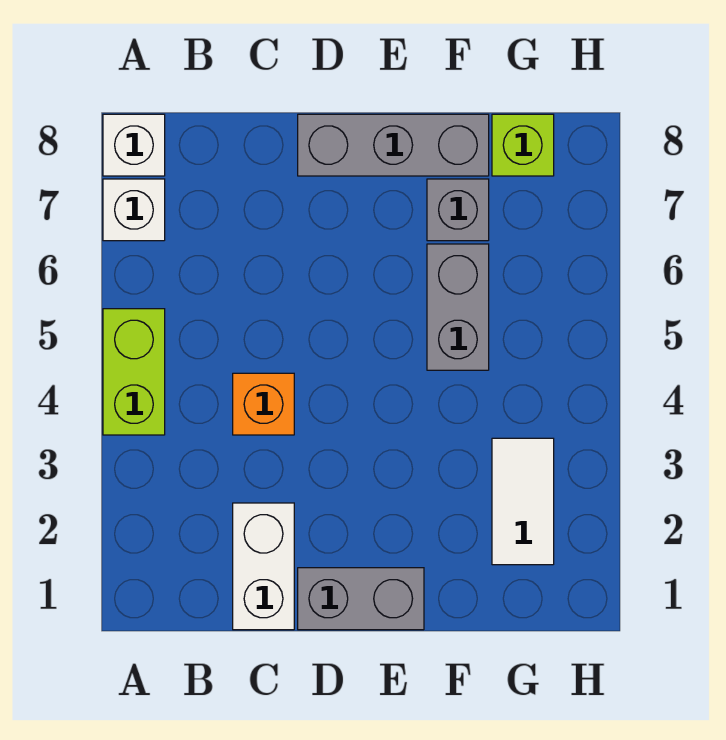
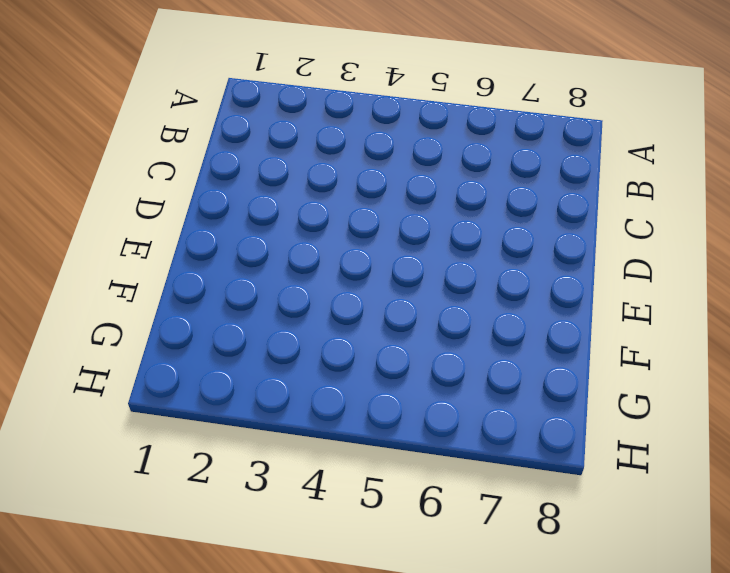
none -> lime 1x2 brick [103,309,165,435]
none -> white 1x1 brick [103,179,165,241]

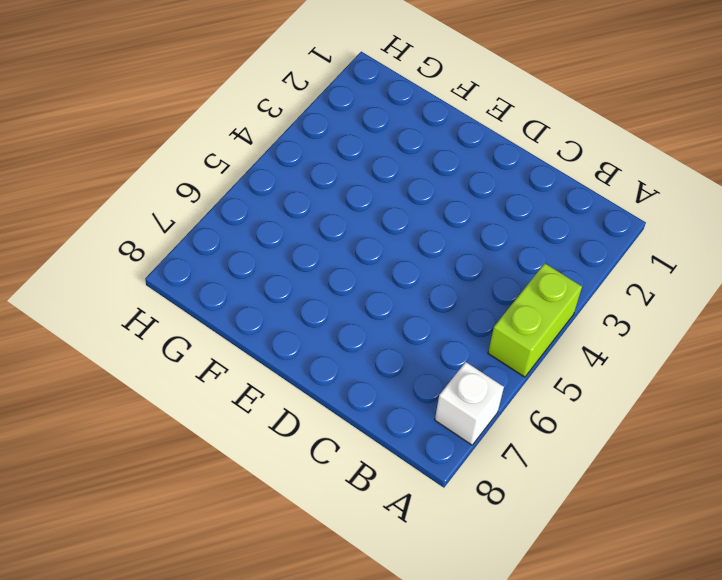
none -> white 1x1 brick [103,114,165,176]
none -> white 1x2 brick [233,503,294,630]

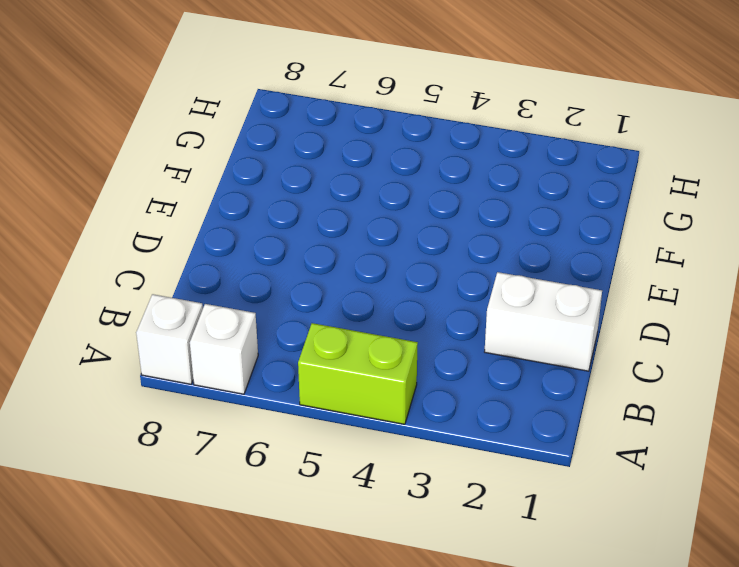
none -> orange 1x1 brick [233,373,294,435]
none -> grey 1x2 brick [298,568,424,630]

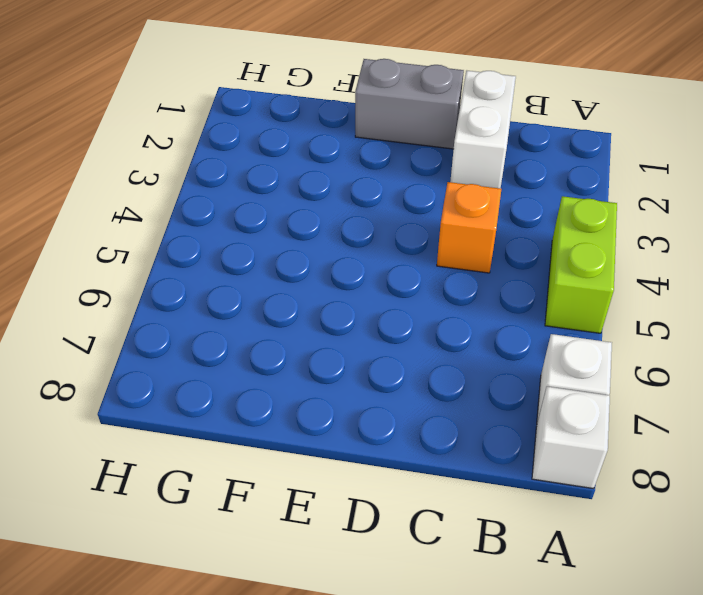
none -> grey 1x3 brick [298,114,489,176]
none -> grey 1x2 brick [427,244,489,370]

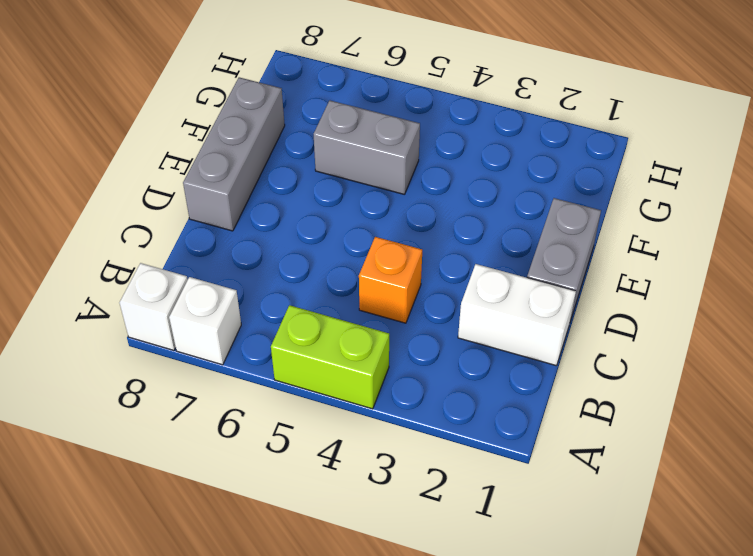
none -> grey 1x1 brick [427,179,489,241]
none -> white 1x2 tile [492,438,554,565]

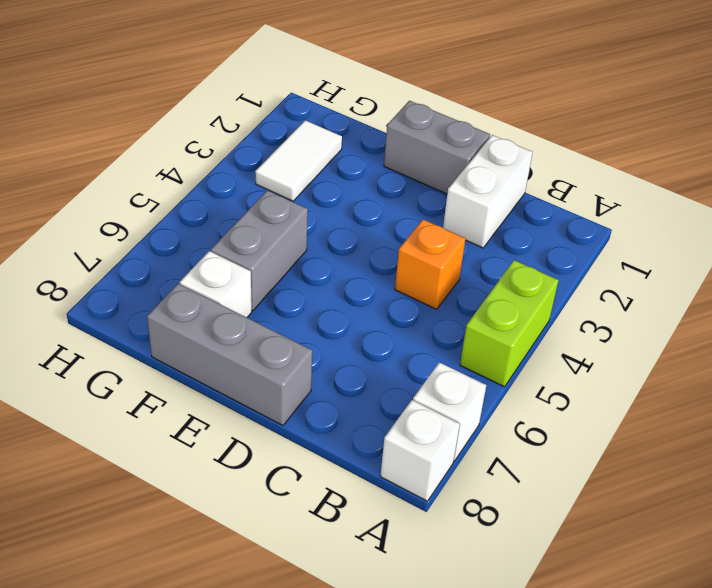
white 1x1 brick [180,251,252,317] -> grey 1x1 brick [427,179,489,241]
none -> lime 1x1 brick [492,114,554,176]

